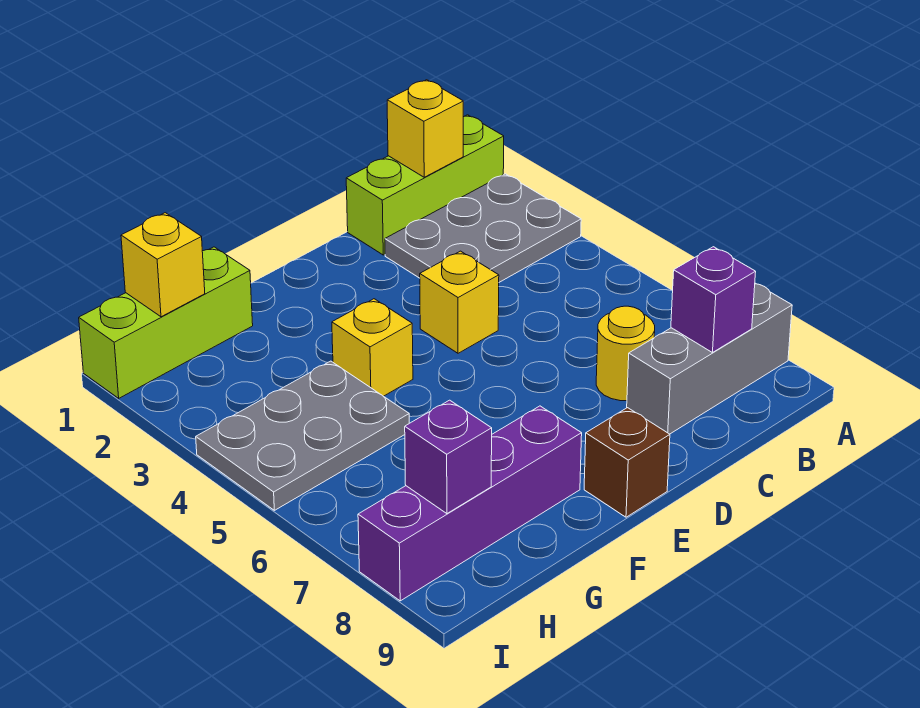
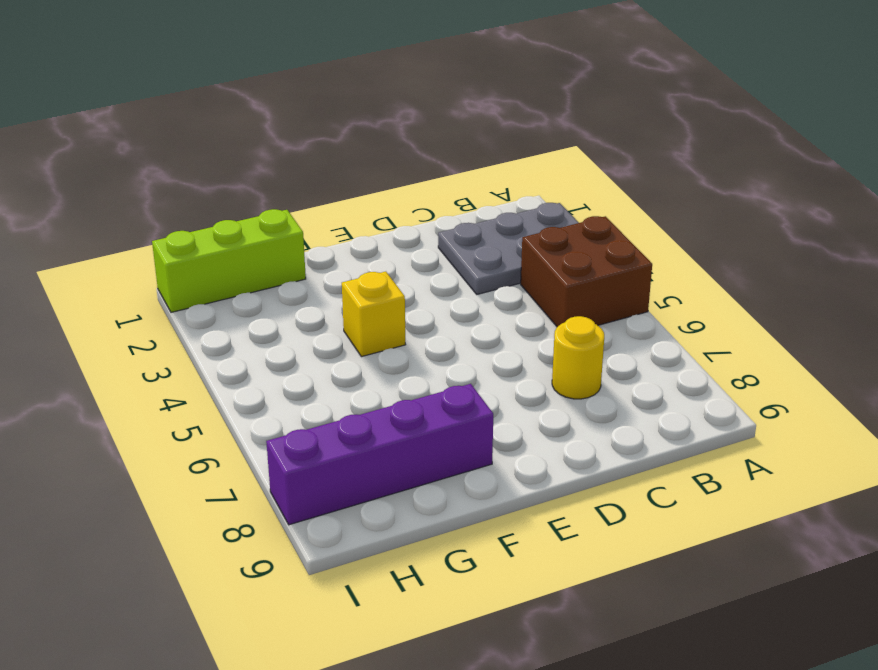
brown 2x2 brick [521,216,652,327] -> none
none -> lime 1x3 brick [346,115,504,255]
none -> grey 1x3 brick [627,283,792,434]
none -> yellow 1x1 brick [420,251,499,353]

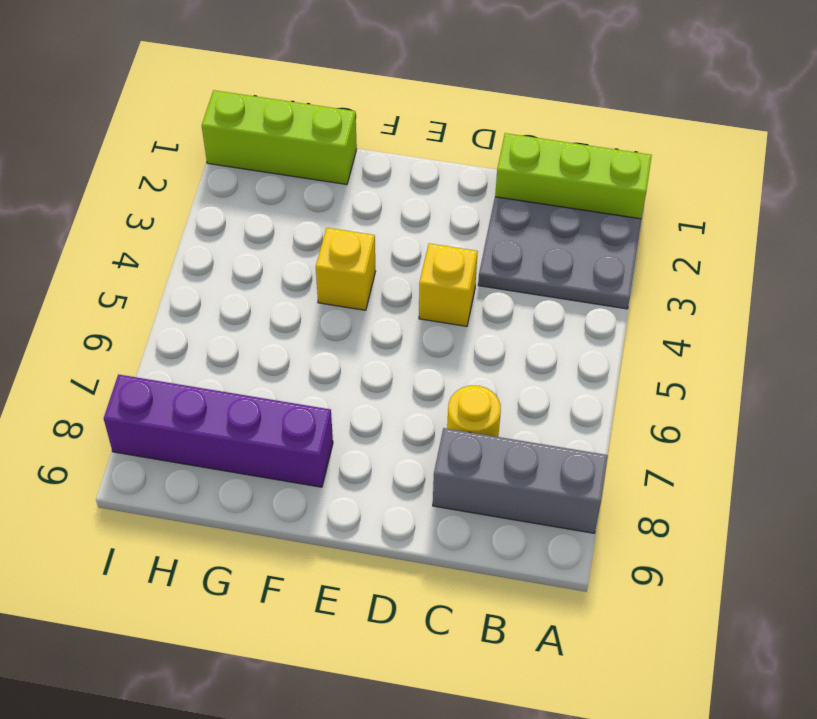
none -> brown 1x1 brick [584,408,670,517]
none -> grey 2x3 plate [196,361,409,510]
none -> yellow 1x1 brick [387,80,463,177]

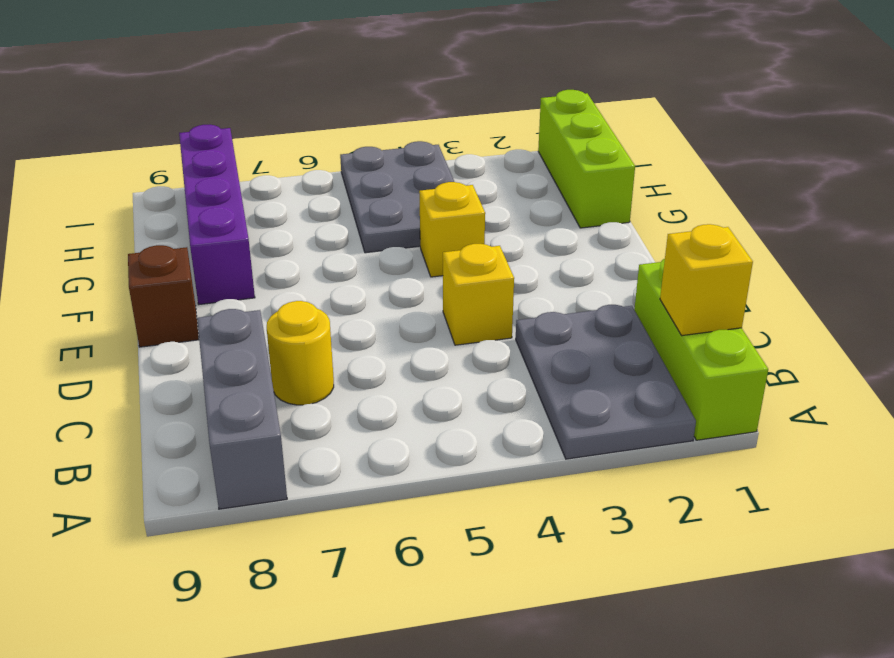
none -> purple 1x1 brick [671,247,756,353]
none -> yellow 1x1 brick [121,213,205,317]
none -> purple 1x1 brick [405,400,492,514]

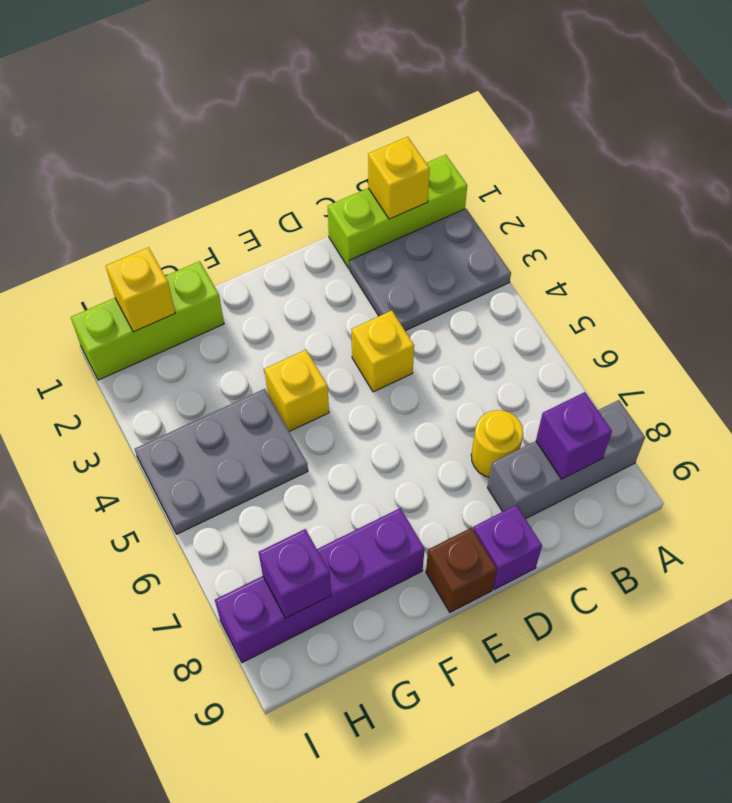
purple 1x1 brick [473,505,542,590] -> none

